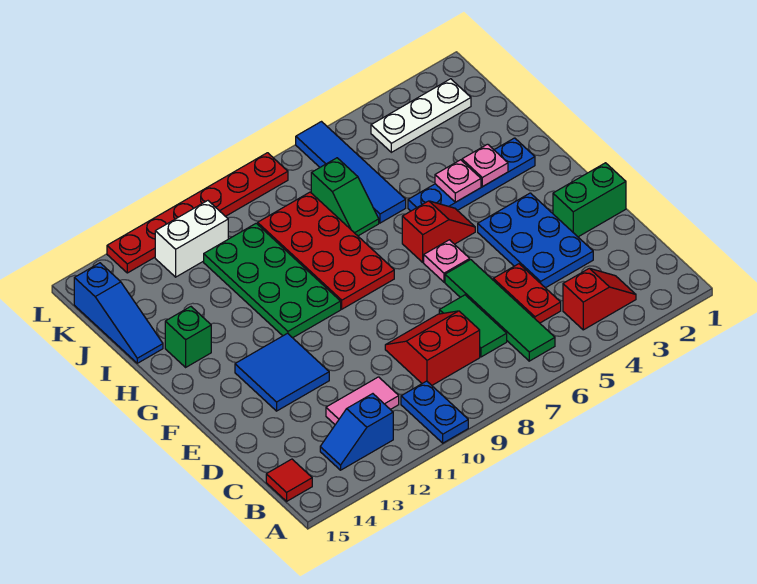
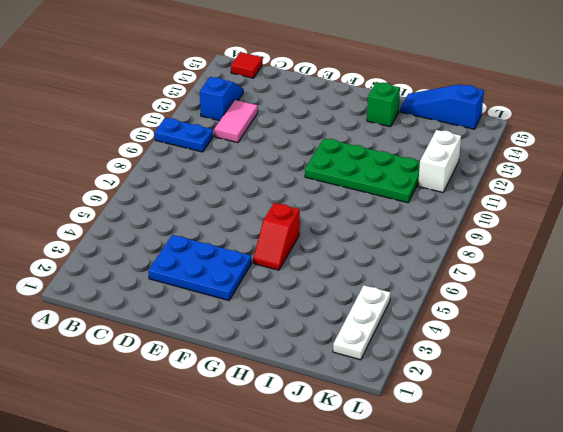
none -> red 1x2 slope [563,268,636,330]
none -> green 1x4 tile [445,260,555,361]
none -> red 1x2 plate [493,264,561,323]

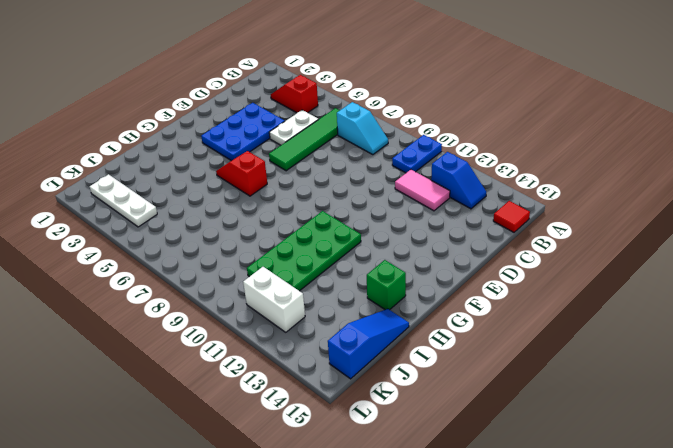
cyan 1x2 slope [337,102,388,155] -> none
white 1x2 plate [269,110,318,145] -> red 1x2 plate [493,264,561,323]
none -> green 1x2 tile [439,295,507,357]
none -> red 2x2 slope [385,311,480,385]
none -> green 1x2 brick [553,163,626,237]

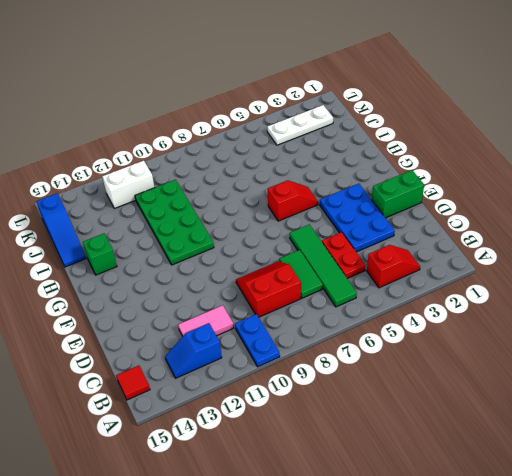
none -> blue 2x2 tile [235,333,329,411]
none -> pink 1x1 plate [424,240,470,282]
none -> red 2x4 plate [258,192,394,309]

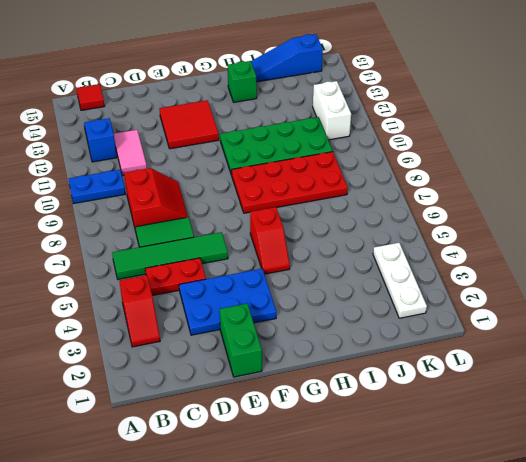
red 2x2 tile [159,100,219,149] -> blue 2x2 tile [235,333,329,411]
none -> pink 1x1 plate [424,240,470,282]
none -> blue 1x4 plate [408,138,535,211]
none -> blue 1x4 tile [296,122,406,223]

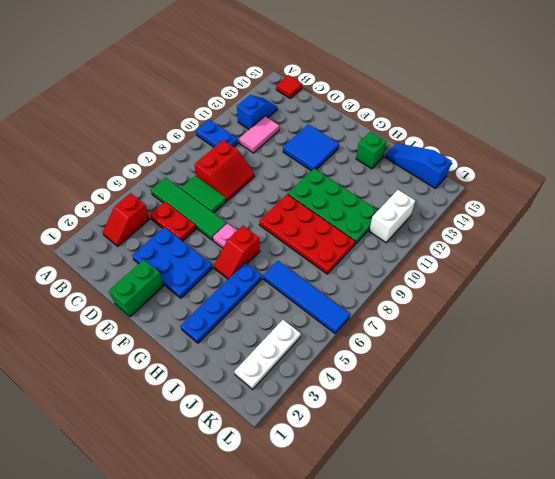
none -> green 1x2 slope [311,158,379,236]
none -> red 1x6 plate [107,153,288,273]
none -> pink 1x1 plate [462,144,508,187]

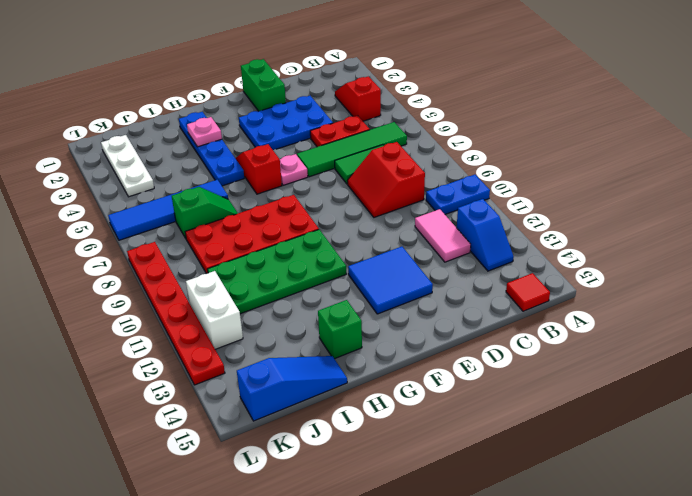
none -> pink 1x1 plate [435,160,481,202]

